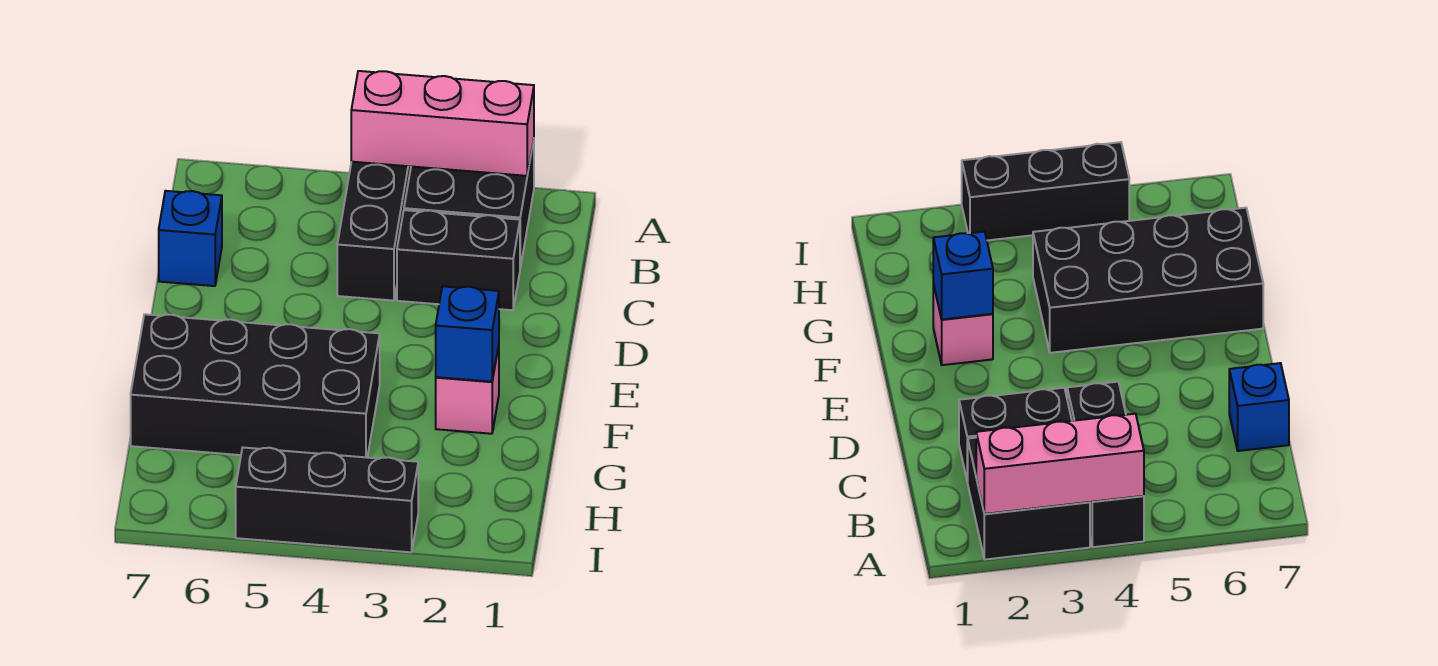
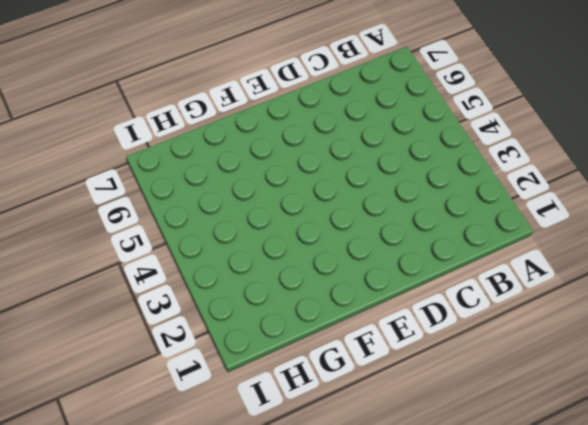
none -> black 2x2 brick [404,140,534,268]
none -> black 1x3 brick [337,162,411,301]

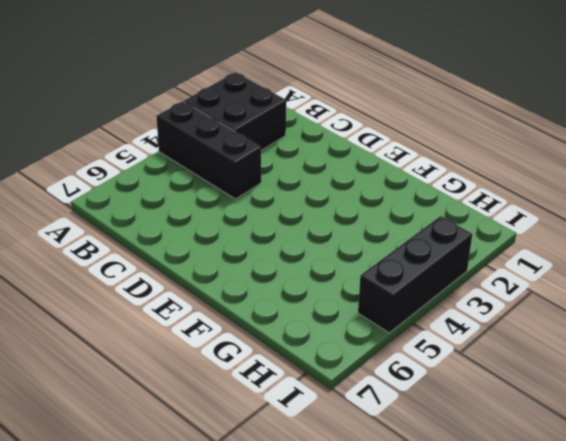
none -> black 1x2 brick [397,210,520,310]
none -> blue 1x1 brick [159,191,222,286]

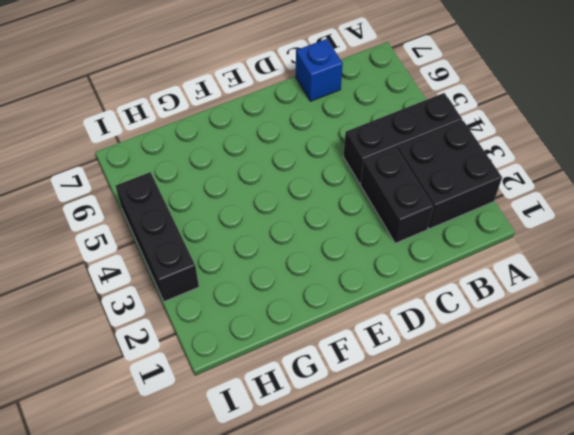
none -> pink 1x1 brick [436,346,499,434]
none -> black 2x4 brick [131,314,380,457]

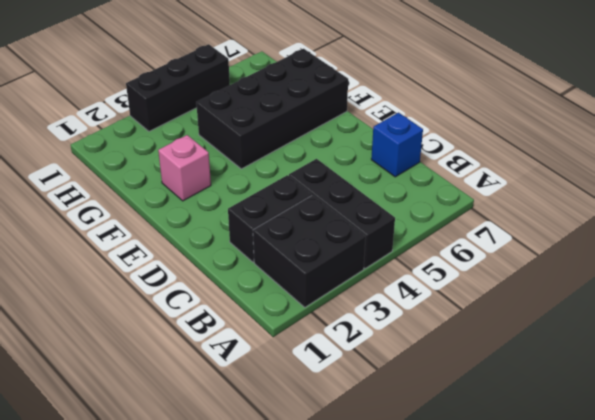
none -> pink 1x3 brick [351,71,534,176]
none -> blue 1x1 brick [436,286,499,382]

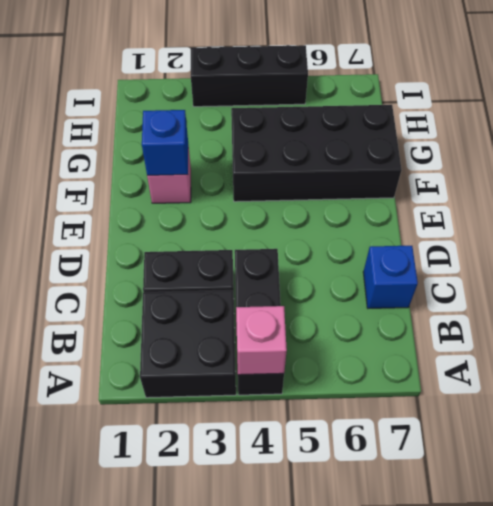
pink 1x1 brick [236,306,287,375] -> pink 1x3 brick [351,71,534,176]

